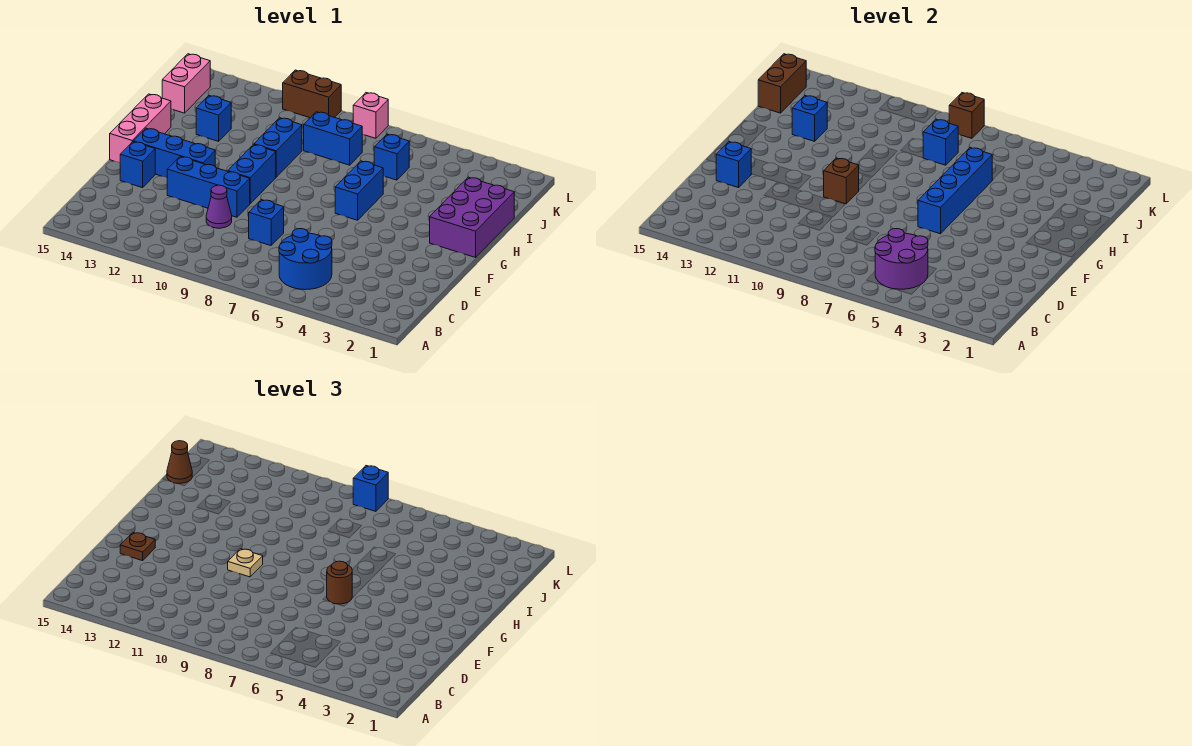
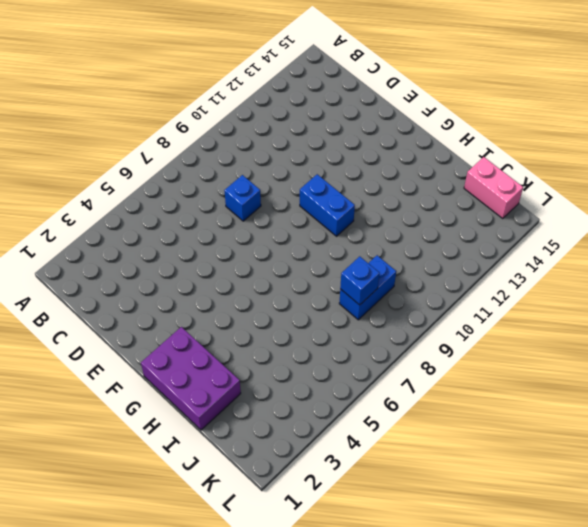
none -> blue 2x2 round brick [279,229,332,290]
none -> purple 1x1 cone [206,185,232,228]
none -> blue 1x3 brick [167,157,250,217]
none -> blue 1x1 brick [120,142,155,188]

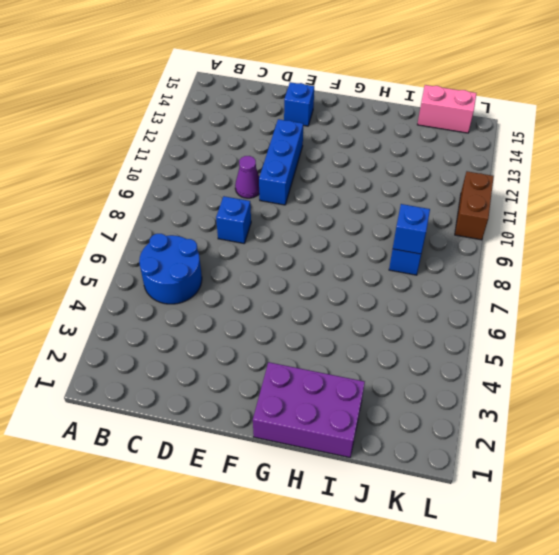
none -> blue 1x2 brick [228,145,276,204]
none -> blue 1x3 brick [133,128,215,177]
none -> pink 1x3 brick [110,94,171,163]
none -> blue 1x2 brick [335,161,383,220]

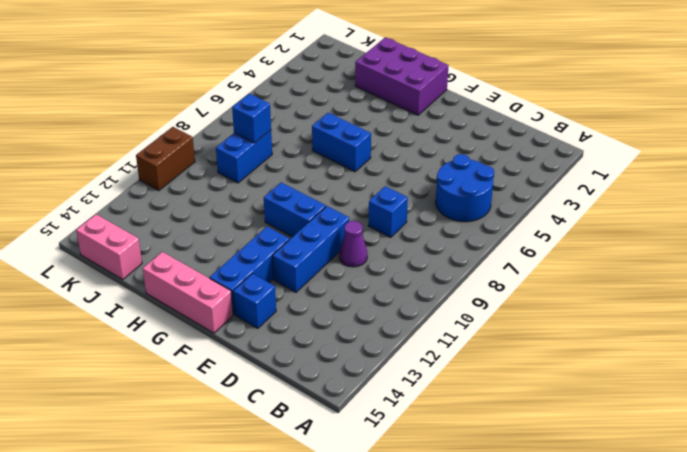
none -> blue 1x2 brick [254,118,302,177]
none -> blue 1x1 brick [196,96,231,141]
none -> blue 1x1 brick [374,134,409,180]
none -> pink 1x1 brick [353,93,388,138]

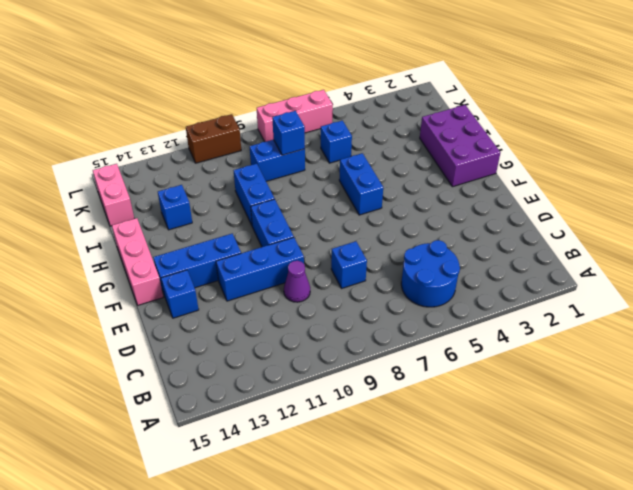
pink 1x3 brick [257,90,333,142] -> pink 1x1 brick [353,93,388,138]
none -> purple 2x2 round brick [875,229,928,289]
none -> blue 1x1 brick [716,142,751,188]
none -> blue 1x4 brick [918,148,992,234]
none -> brown 1x1 brick [824,158,859,204]

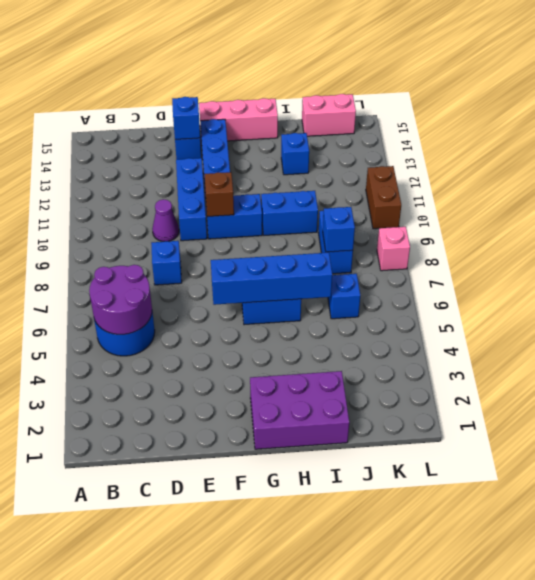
none -> blue 1x1 brick [792,96,827,141]
none -> brown 1x2 brick [758,54,806,113]
none -> brown 1x1 brick [949,93,984,138]
none -> brown 1x1 plate [120,533,155,561]

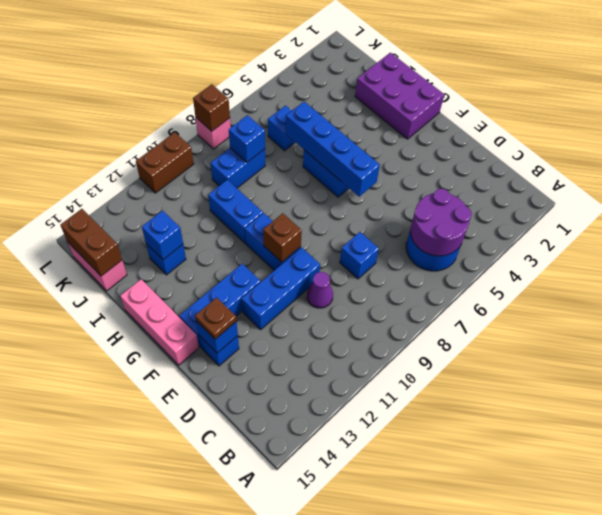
none -> brown 1x1 round brick [327,561,352,604]
none -> tan 1x1 plate [228,549,263,577]
none -> brown 1x1 cone [167,441,192,484]
none -> blue 1x1 brick [353,466,388,511]

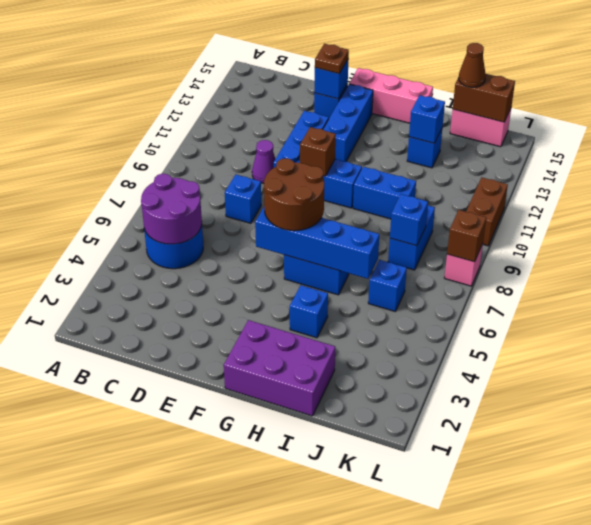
brown 2x2 round brick [264,158,324,231] -> brown 1x1 round brick [327,561,352,604]
blue 1x1 brick [290,285,328,338] -> blue 1x1 brick moved to [353,466,388,511]
none -> tan 1x1 plate [228,549,263,577]

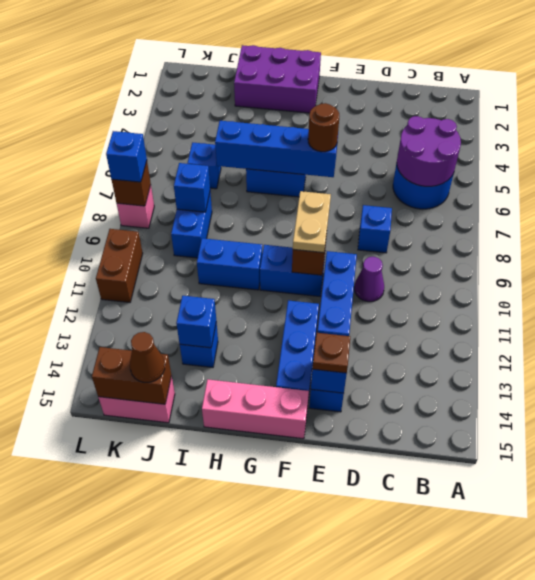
tan 1x2 plate [293,191,331,253] -> tan 1x1 plate [228,549,263,577]

